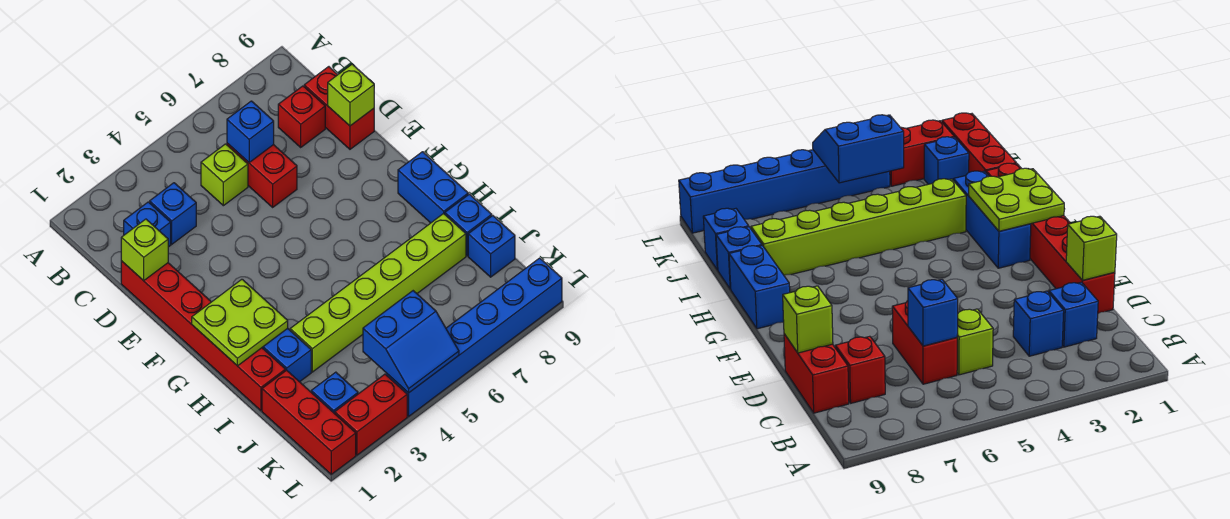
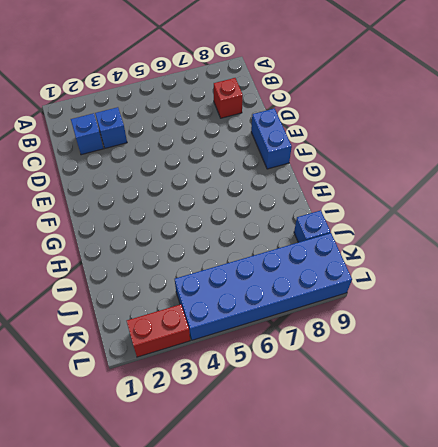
blue 1x2 brick [251,108,292,169] -> blue 1x2 brick moved to [398,152,468,223]
blue 2x6 brick [175,233,352,340] -> blue 1x6 brick [386,258,562,416]
none -> lime 1x1 brick [201,144,248,206]
none -> red 1x2 brick [227,143,297,207]
none -> red 1x2 brick [304,67,374,149]

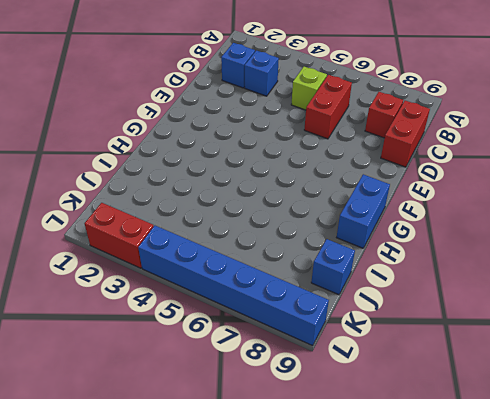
none -> red 1x6 brick [121,261,285,411]
none -> blue 1x3 brick [262,328,311,382]
none -> lime 1x6 brick [290,213,466,372]

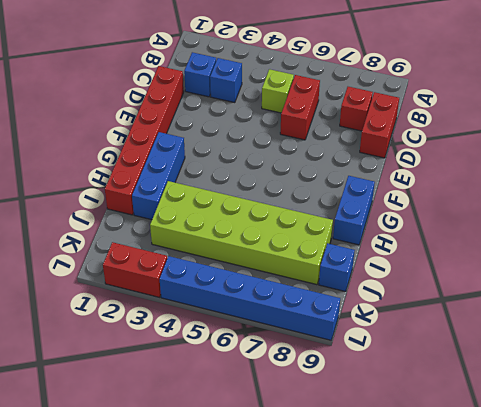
lime 2x6 brick [150,181,333,285] -> lime 1x6 brick [290,213,466,372]
none -> blue 1x1 brick [445,194,492,256]
none -> red 1x3 brick [262,370,356,474]
none -> blue 1x1 brick [311,372,358,414]

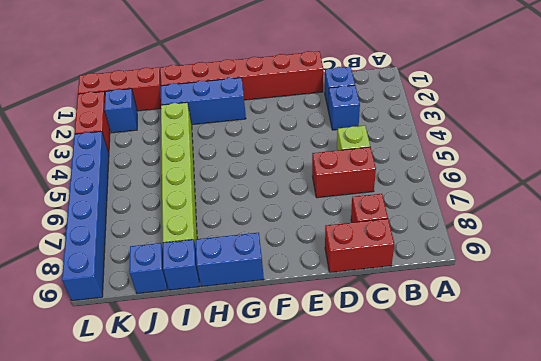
none -> blue 1x1 brick [227,101,274,163]
none -> lime 1x1 brick [121,219,168,281]
none -> lime 1x1 brick [328,64,374,126]

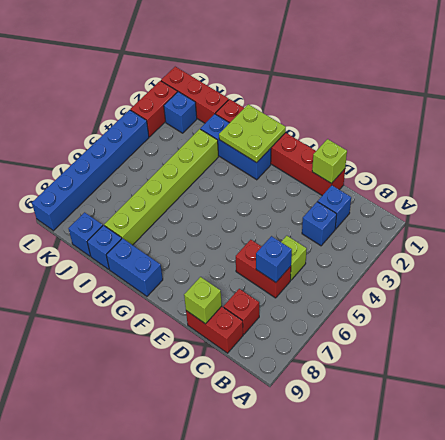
none -> blue 2x2 slope [363,291,459,393]

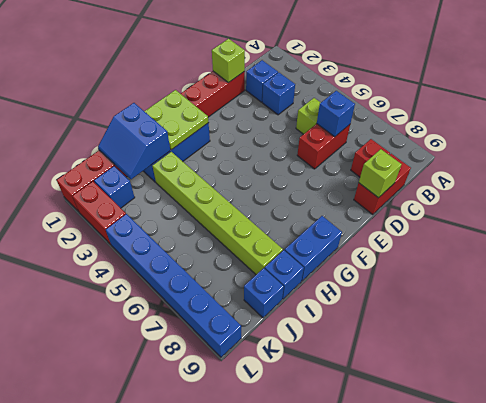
blue 2x2 slope [98,103,170,179] -> blue 2x2 slope moved to [363,291,459,393]

